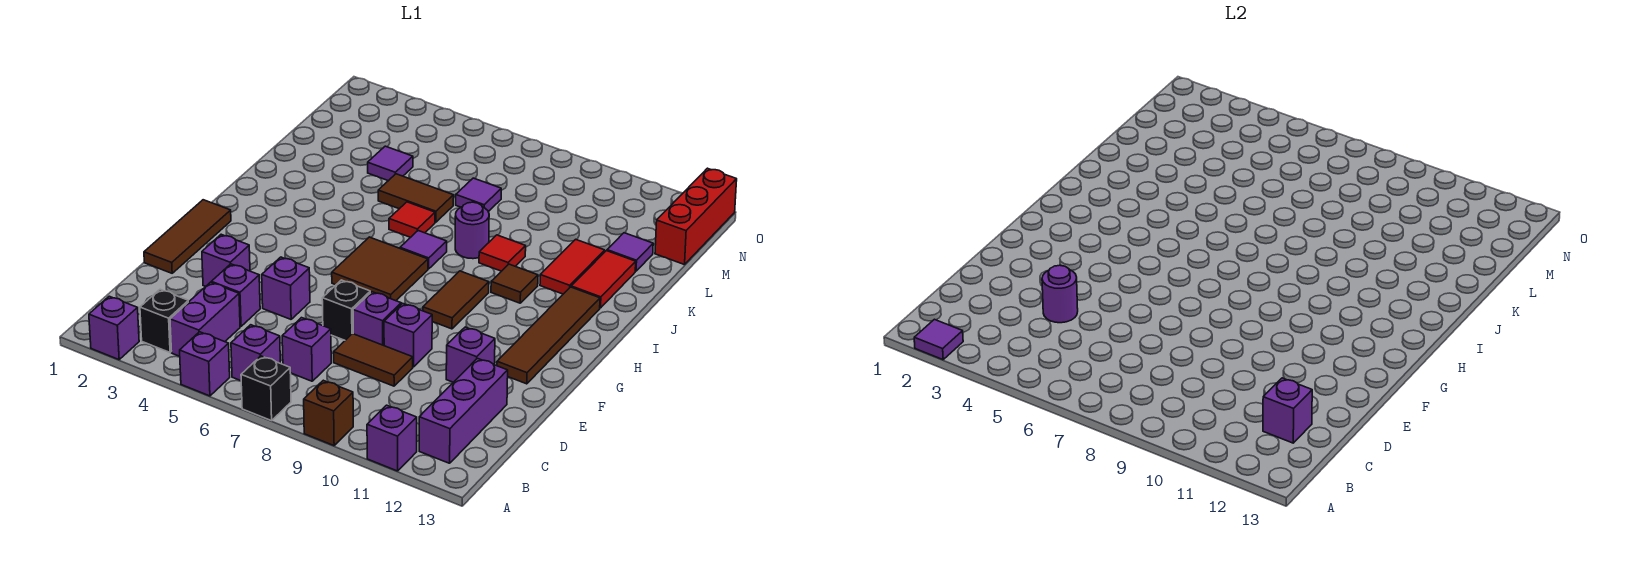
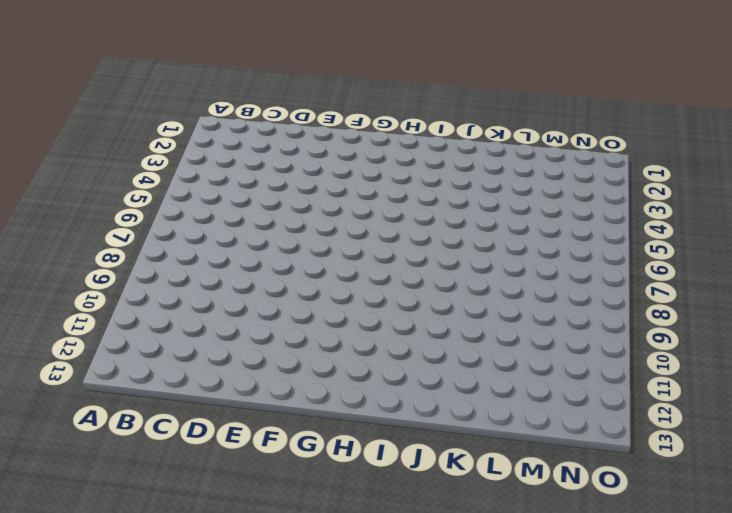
none -> purple 1x1 brick [89,296,139,360]
none -> purple 1x1 brick [180,332,230,396]
none -> black 1x1 brick [241,356,291,421]
none -> brown 1x1 brick [304,380,353,446]

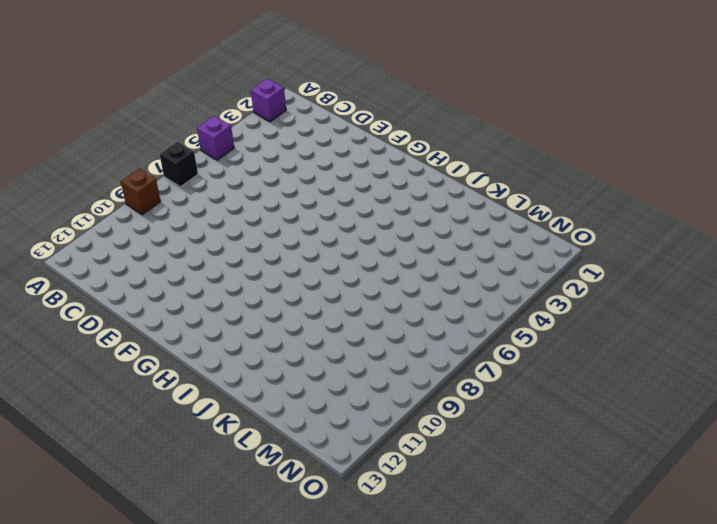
none -> purple 1x1 brick [367,405,417,471]
none -> black 1x1 brick [140,289,188,352]
none -> purple 1x2 brick [170,282,240,356]
none -> purple 1x1 brick [231,325,280,381]

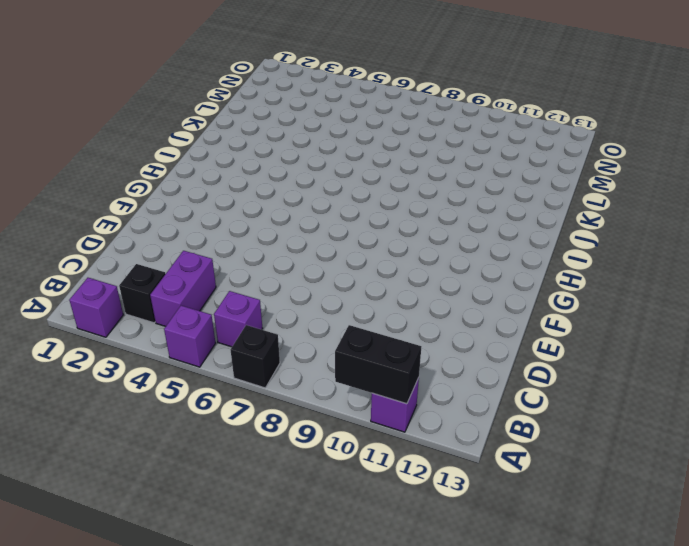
black 1x2 brick [335,325,421,404] -> none
none -> brown 1x1 brick [304,380,353,446]
none -> purple 1x3 brick [419,358,508,463]
none -> purple 1x1 brick [282,318,331,381]
none -> purple 1x1 brick [211,264,260,326]

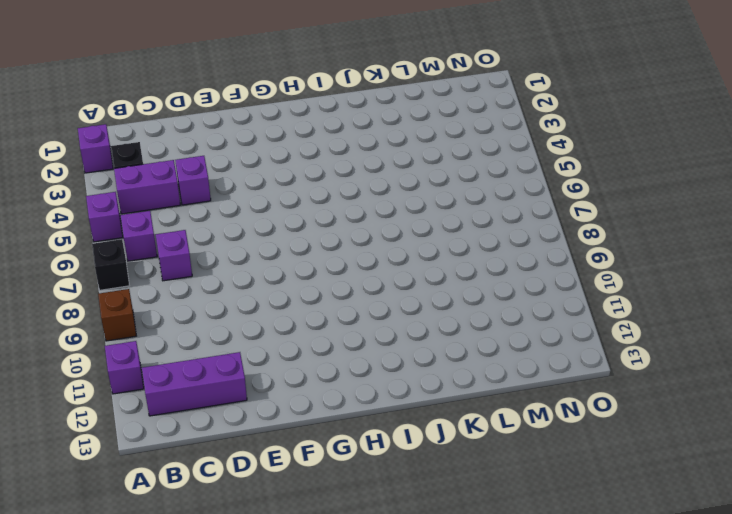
none -> brown 1x2 tile [334,334,413,386]
none -> brown 1x3 tile [144,200,231,273]
none -> purple 1x1 brick [202,234,250,287]
none -> purple 1x1 brick [262,257,310,319]

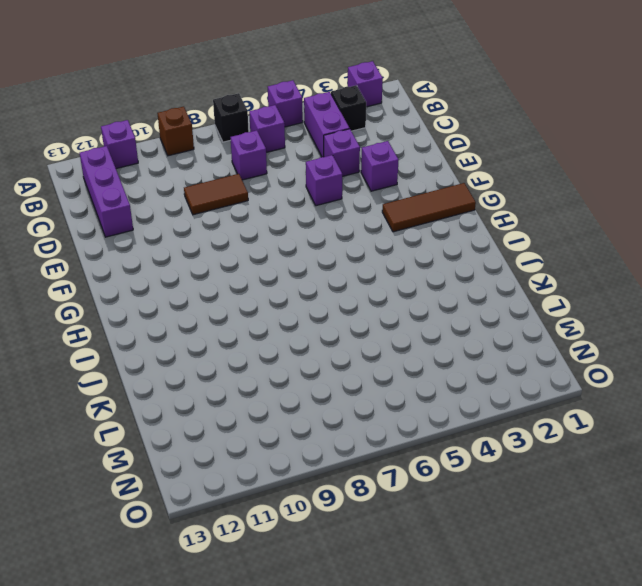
brown 1x3 tile [382,183,476,232] -> brown 1x3 tile turned to [144,200,231,273]
none -> black 1x1 brick [322,280,370,340]
none -> purple 1x1 brick [353,292,401,346]
none -> purple 1x1 brick [384,303,432,367]
none -> purple 1x1 brick [446,327,495,382]

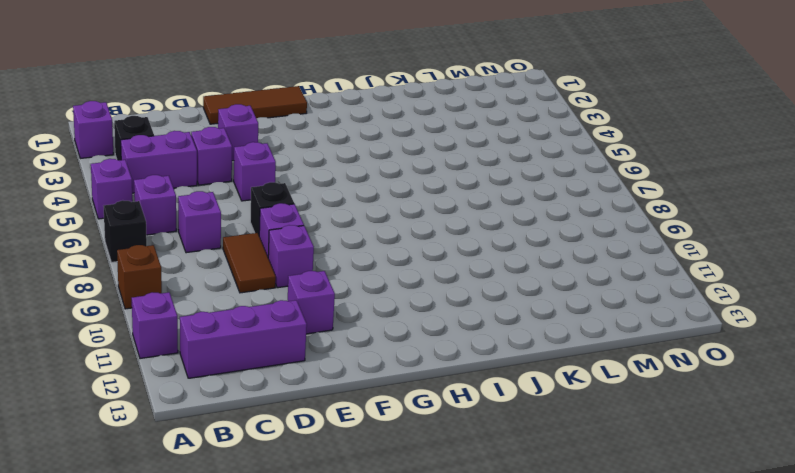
none -> brown 1x4 tile [497,287,600,384]
none -> brown 2x2 tile [332,237,428,301]
none -> brown 1x2 tile [423,271,489,329]
none -> purple 1x1 tile [400,231,447,269]

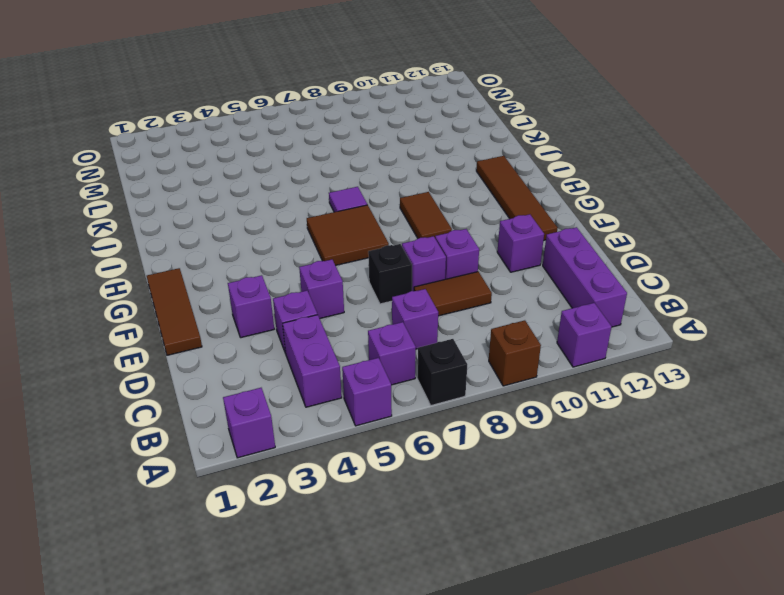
none -> black 1x1 brick [140,289,188,352]
none -> brown 1x1 tile [491,264,538,303]
none -> red 1x1 tile [389,202,435,237]
none -> purple 1x1 round brick [455,202,489,259]

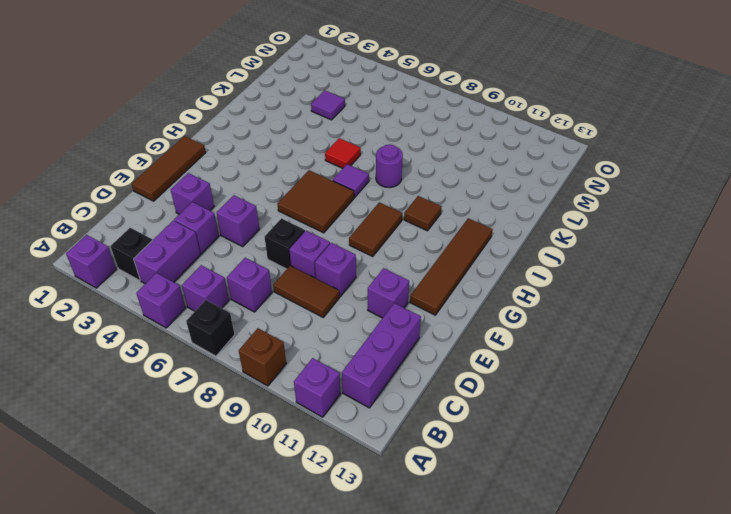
none -> red 1x1 tile [479,235,526,271]
none -> red 1x2 tile [540,239,605,294]
none -> red 1x2 tile [571,251,636,308]
none -> brown 1x2 tile [378,174,454,222]

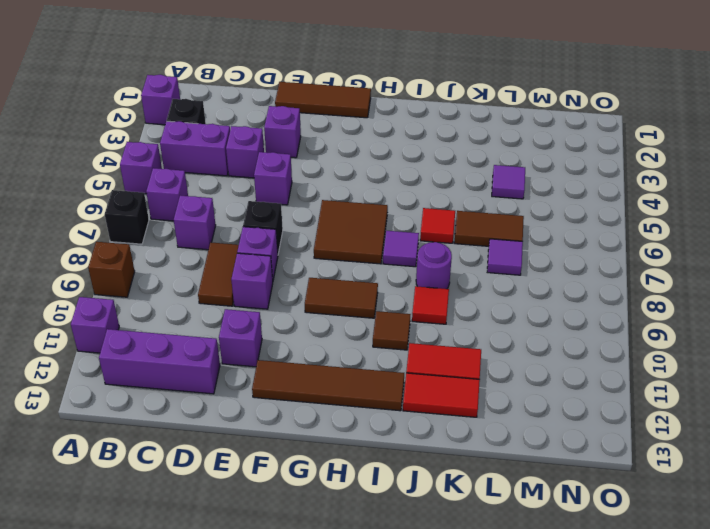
brown 1x2 tile [454,211,524,246] -> brown 1x2 tile turned to [378,174,454,222]
none -> purple 1x1 tile [607,233,653,271]
none -> red 1x3 brick [655,168,737,265]
none -> purple 1x1 tile [914,319,963,360]
none -> purple 1x1 brick [1263,378,1312,443]

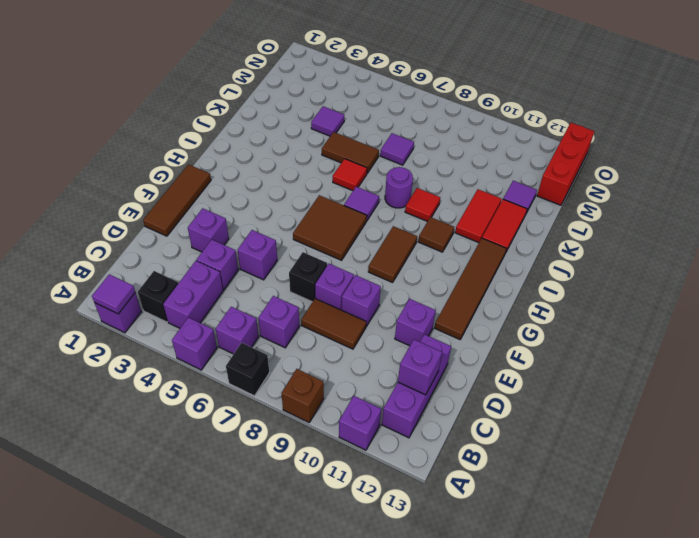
none -> purple 1x1 round brick [1042,265,1078,323]

